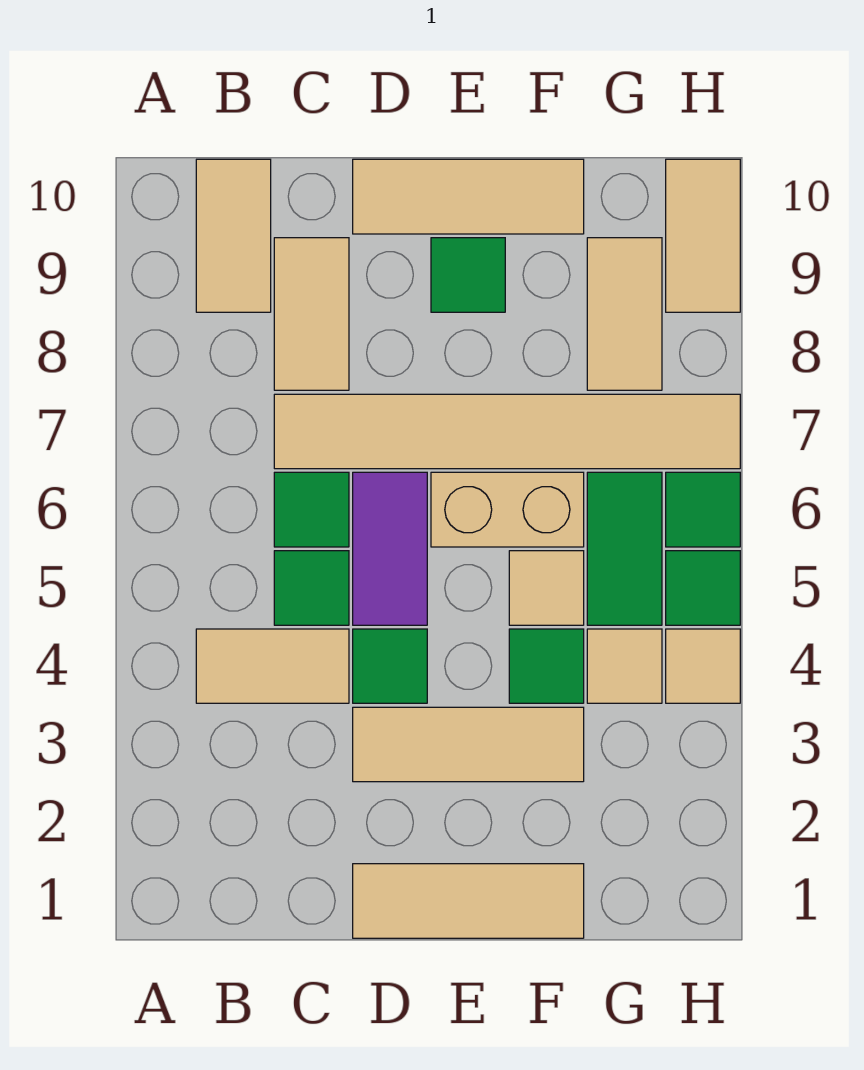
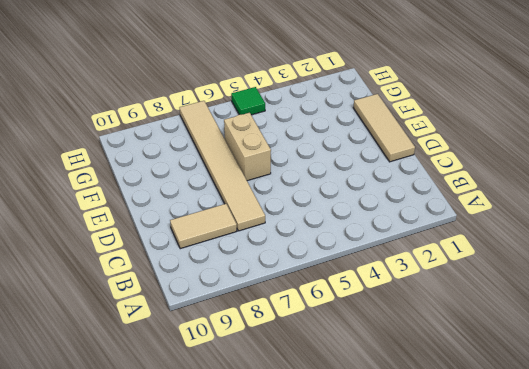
none -> tan 1x2 tile [196,629,349,703]
none -> tan 1x2 tile [196,159,271,312]
none -> green 1x1 tile [274,551,349,625]

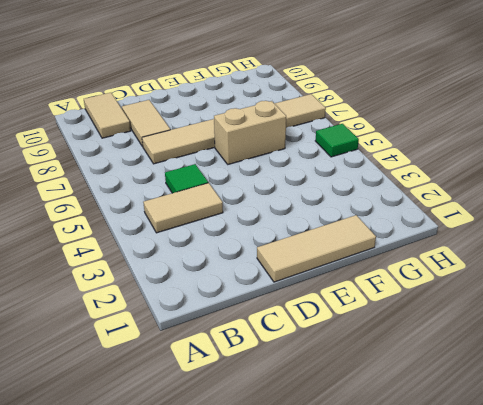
none -> green 1x1 tile [274,472,349,547]
none -> tan 1x3 tile [353,707,584,782]
none -> green 1x1 tile [353,629,427,703]

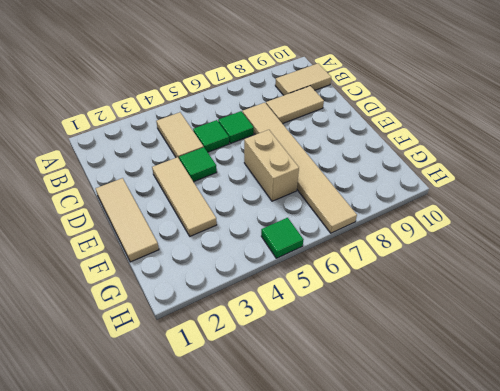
none -> purple 1x2 tile [353,472,427,625]
none -> tan 1x3 tile [353,159,584,234]
none -> green 1x1 tile [431,238,505,312]

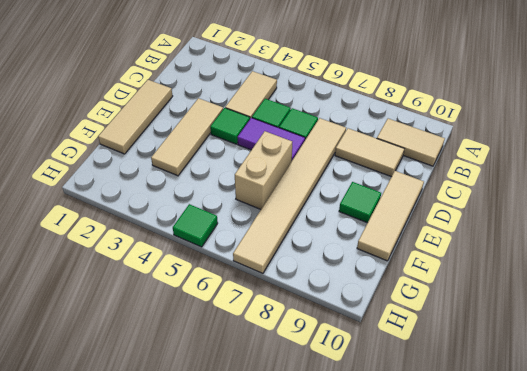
none -> green 1x1 tile [509,629,584,703]
none -> tan 1x1 tile [509,551,584,625]
none -> tan 1x1 tile [587,629,662,703]

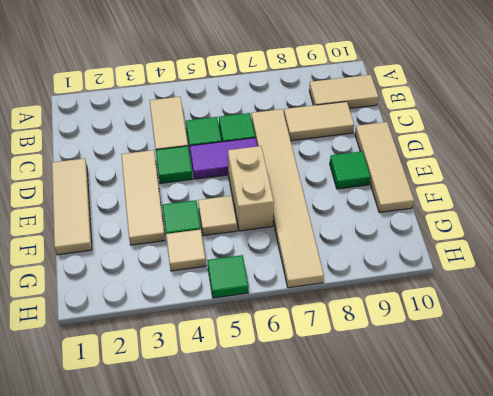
none -> green 1x2 tile [587,472,662,625]
none -> tan 1x2 tile [587,238,662,390]
none -> tan 1x1 tile [666,629,740,703]

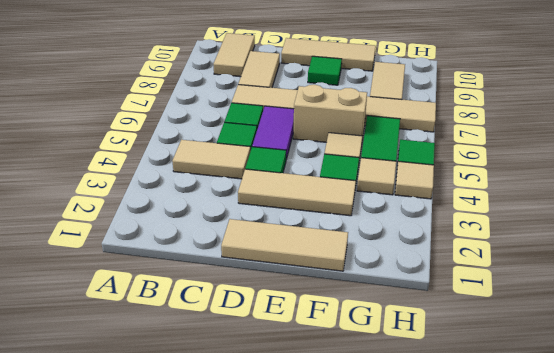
none -> green 1x1 tile [666,472,740,547]
none -> tan 1x2 tile [666,159,740,312]

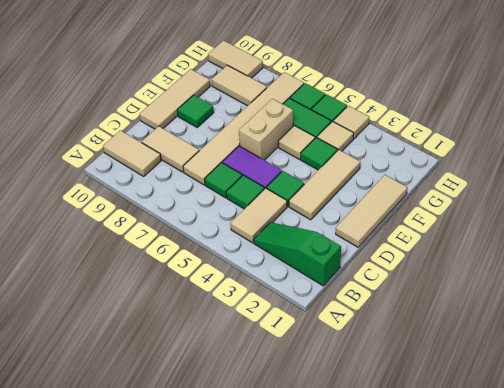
green 1x3 slope [253,222,341,286] -> none

